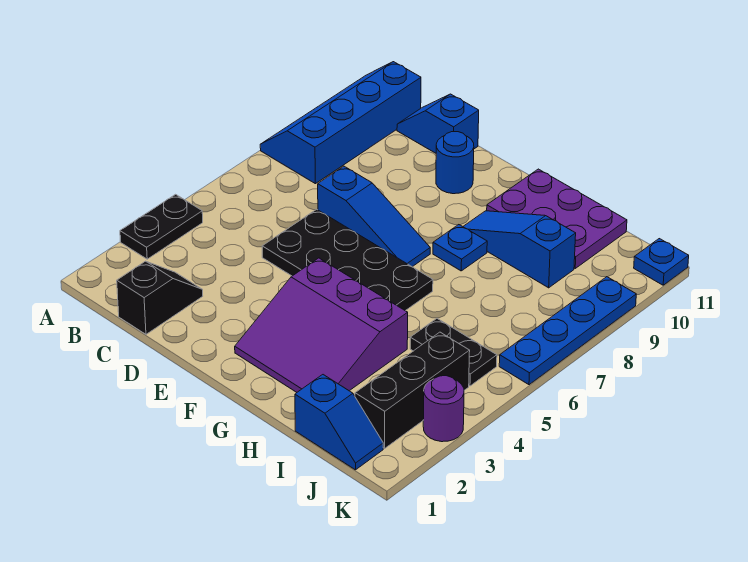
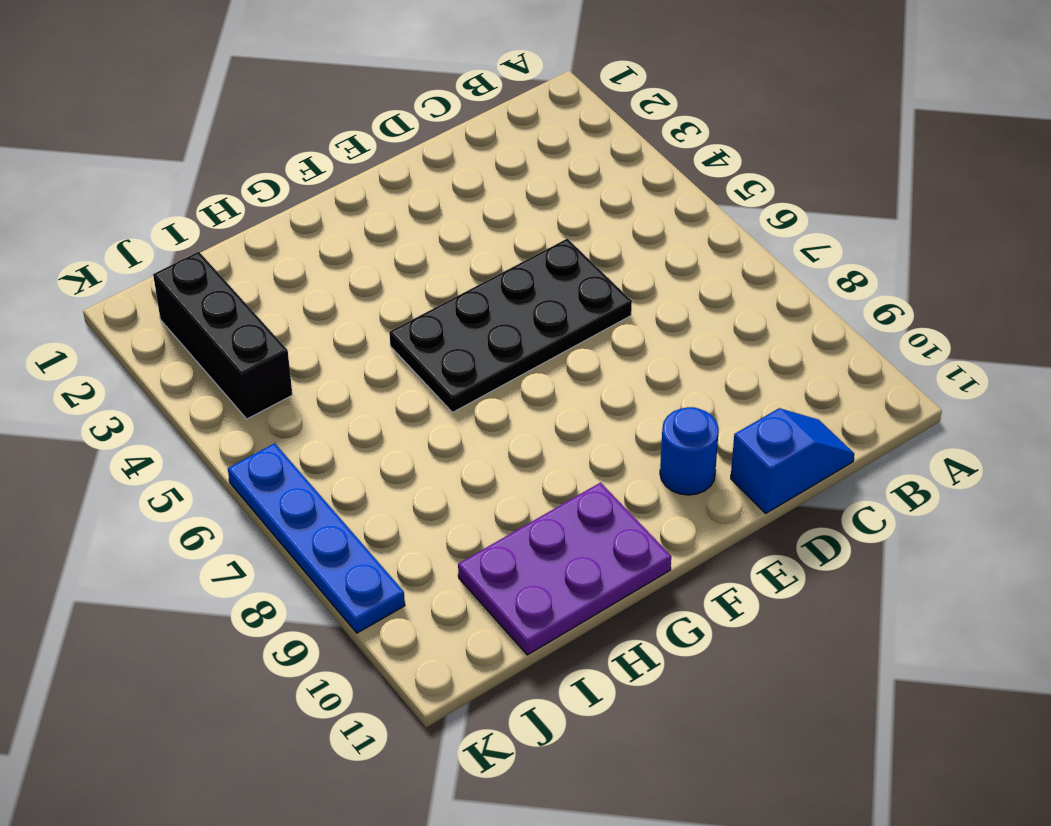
none -> black 1x2 plate [120,194,203,259]
none -> blue 2x4 slope [260,62,421,184]
none -> black 1x2 slope [117,261,203,334]

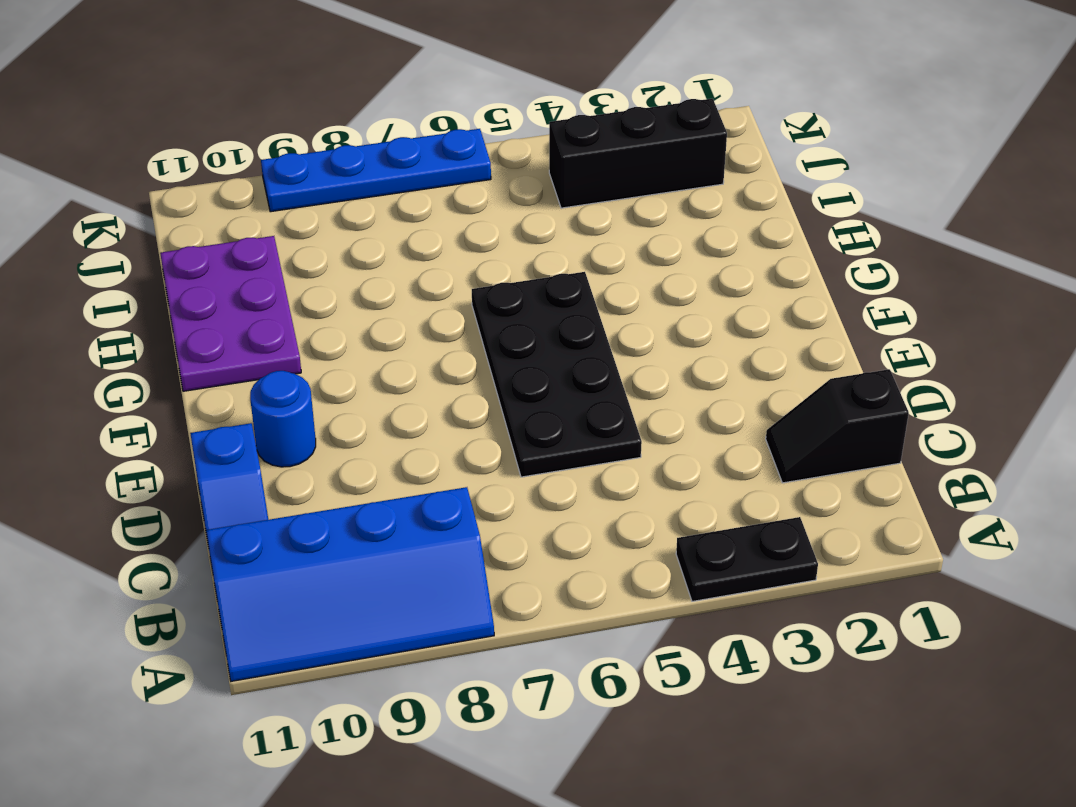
none -> blue 1x3 slope [318,166,430,267]
none -> purple 3x3 slope [235,258,408,392]
none -> blue 1x1 plate [433,225,487,271]

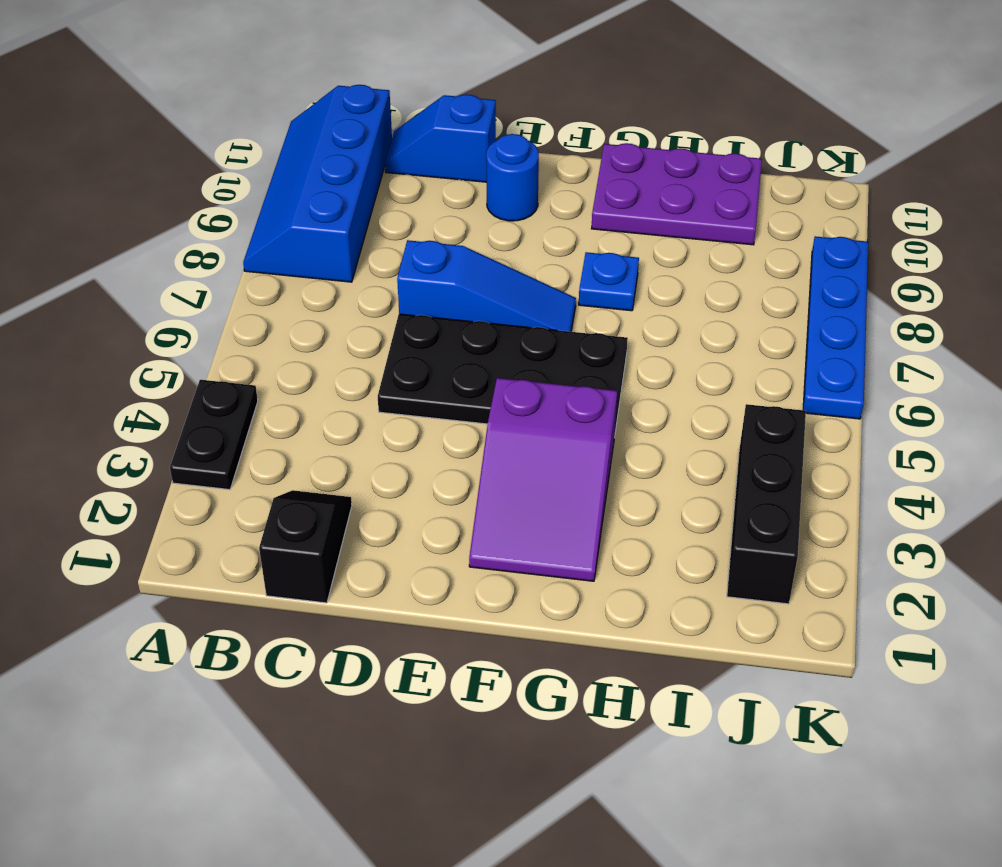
purple 2x3 slope [469,378,617,581] -> purple 3x3 slope [235,258,408,392]
none -> blue 1x3 slope [463,211,576,288]
none -> blue 1x2 slope [295,375,383,470]
none -> black 1x2 plate [410,319,497,386]

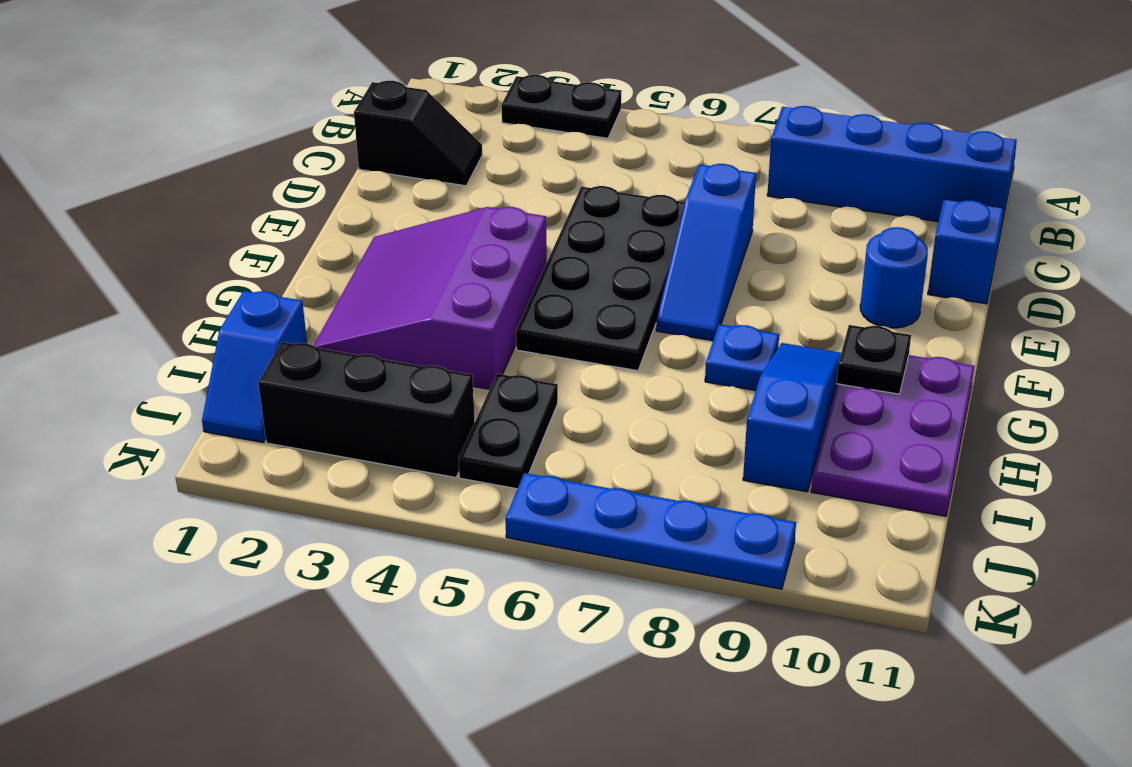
black 1x1 plate [836,325,911,394] -> none
none -> purple 1x1 round brick [423,376,464,442]
none -> blue 1x1 plate [634,239,689,285]

